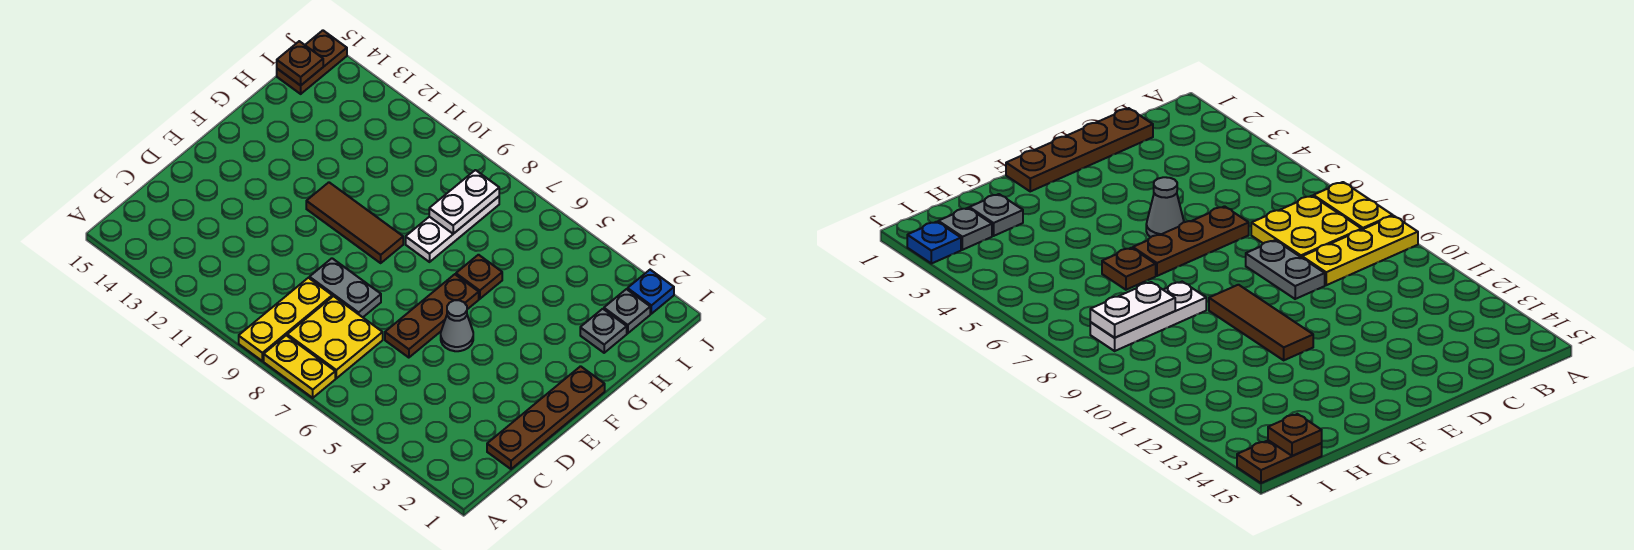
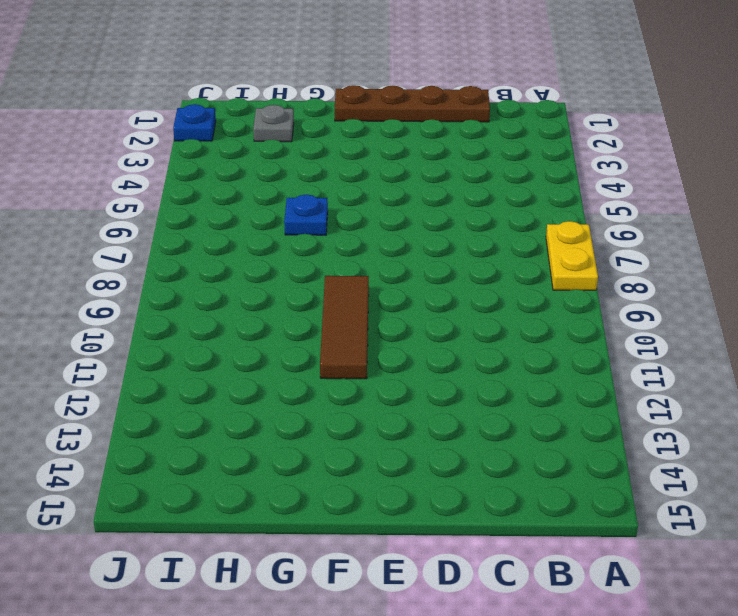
blue 1x1 plate [284,195,328,235] -> brown 1x1 plate [456,255,502,299]
none -> yellow 1x3 plate [239,278,332,361]
none -> yellow 2x2 plate [287,296,383,378]
none -> brown 1x3 plate [385,274,479,358]

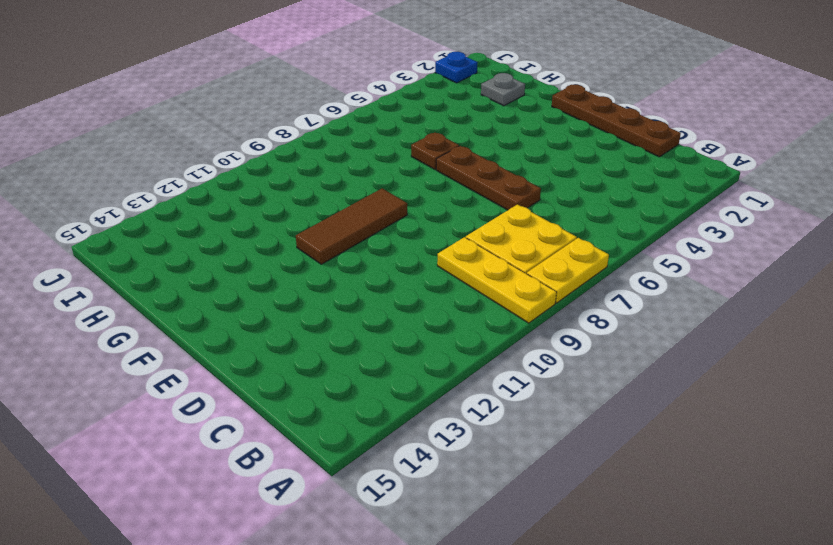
none -> grey 1x2 plate [309,258,381,317]
none -> grey 1x1 cone [441,300,473,351]
none -> white 1x3 plate [406,197,499,262]

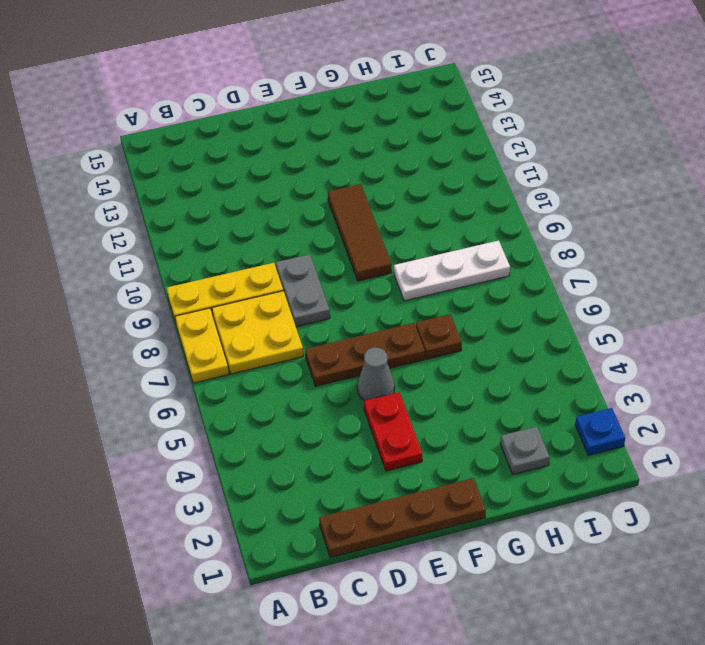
red 1x2 plate [364,392,422,471] -> none
none -> grey 1x1 plate [604,289,650,333]
none -> brown 1x2 plate [277,30,347,94]
none -> white 1x2 plate [429,170,499,234]

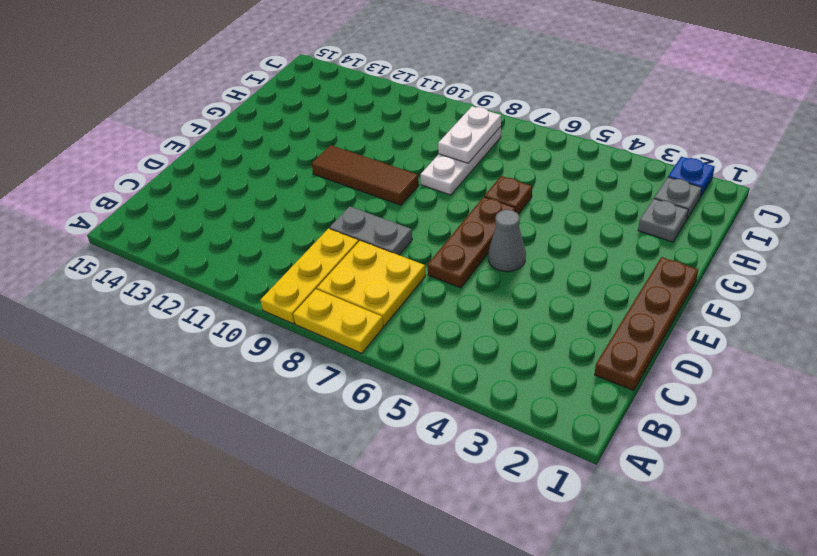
none -> brown 1x2 plate [277,30,347,94]
none -> brown 1x1 plate [277,41,323,85]

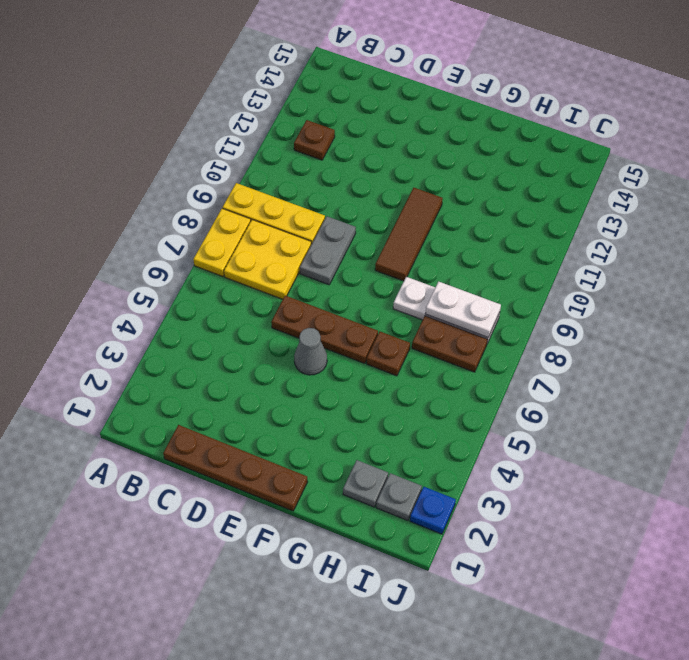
brown 1x1 plate [294,120,335,160] -> brown 1x1 plate moved to [277,41,323,85]
brown 1x2 plate [412,316,488,372] -> brown 1x2 plate moved to [277,30,347,94]

